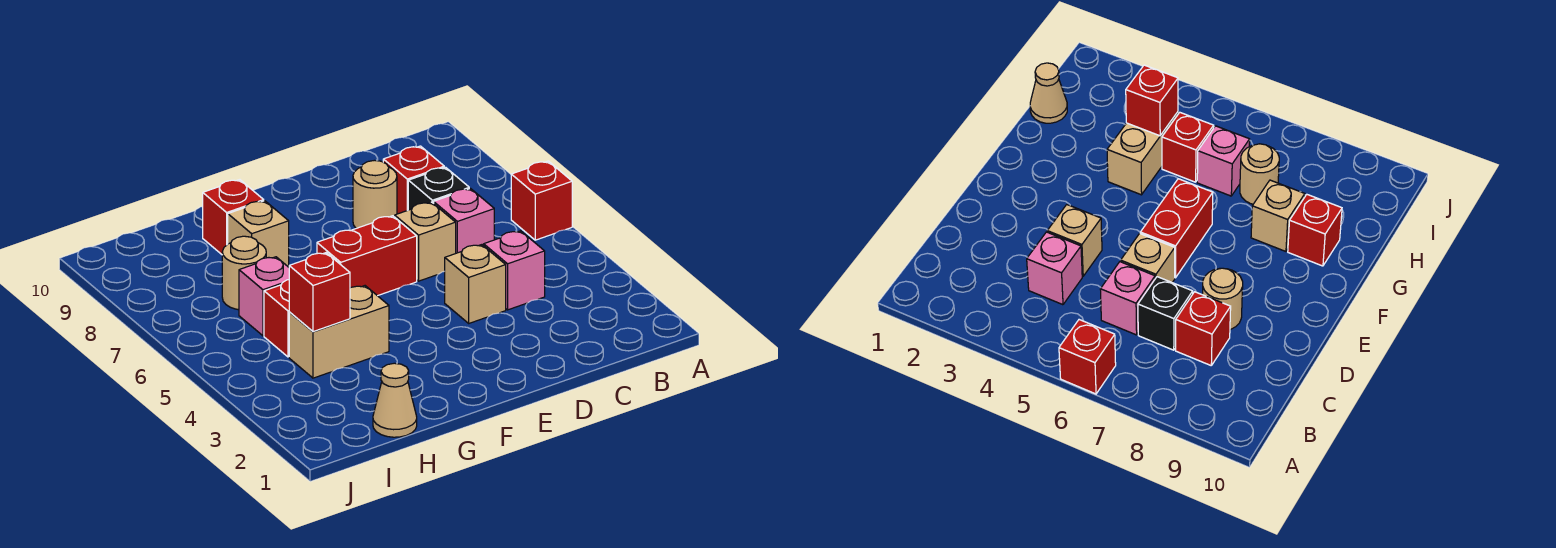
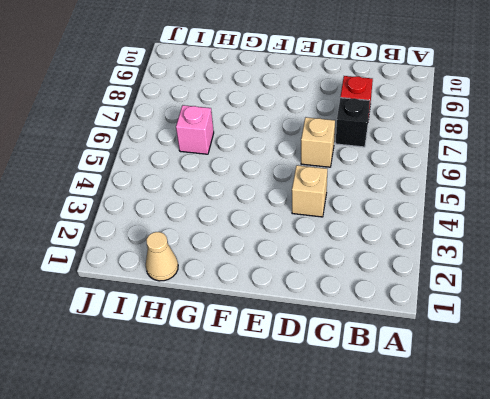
none -> red 1x1 brick [511,161,572,240]
none -> pink 1x1 brick [484,231,545,310]
none -> pink 1x1 brick [434,189,494,253]

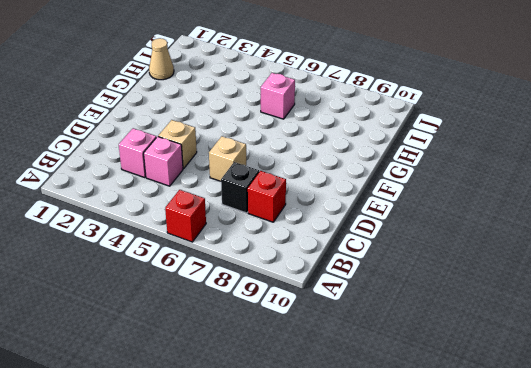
pink 1x1 brick [119,128,156,178] -> pink 1x1 brick moved to [434,189,494,253]
none -> tan 1x1 round brick [353,160,397,228]
none -> red 1x2 brick [317,216,417,296]
none -> tan 1x2 brick [289,286,389,378]

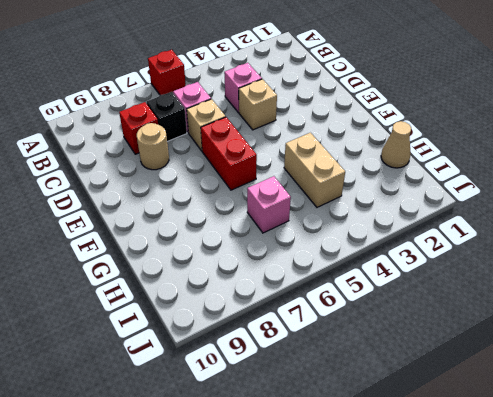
none -> tan 1x1 brick [228,201,289,267]
none -> red 1x1 brick [203,180,264,254]
none -> red 1x1 brick [264,280,289,357]

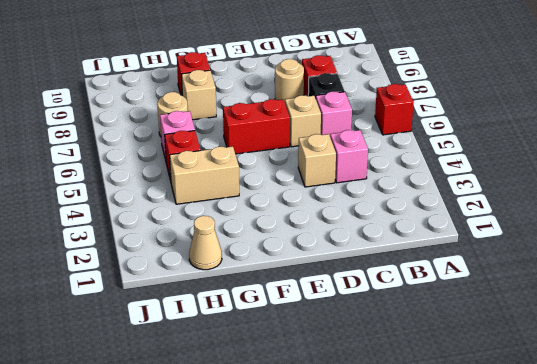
none -> red 1x1 brick [289,253,350,332]

